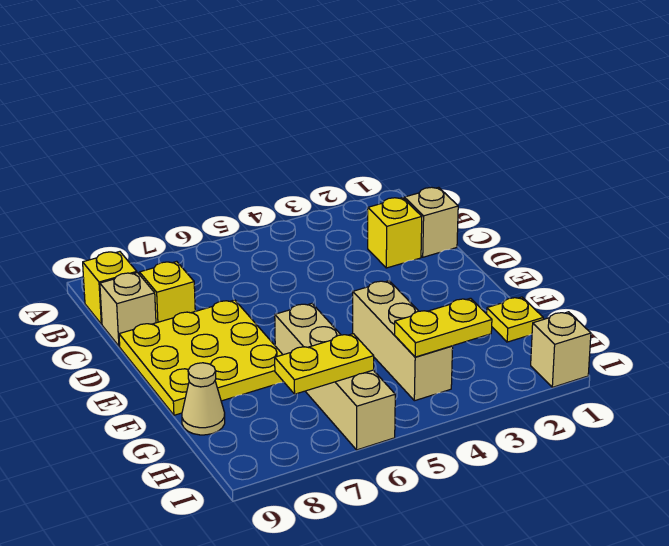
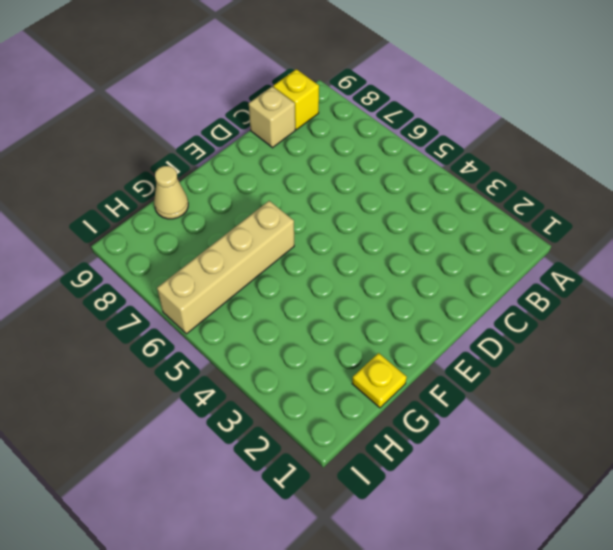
none -> tan 1x1 brick [404,187,458,257]
none -> yellow 1x1 brick [368,198,422,268]
none -> yellow 1x1 brick [140,261,195,323]

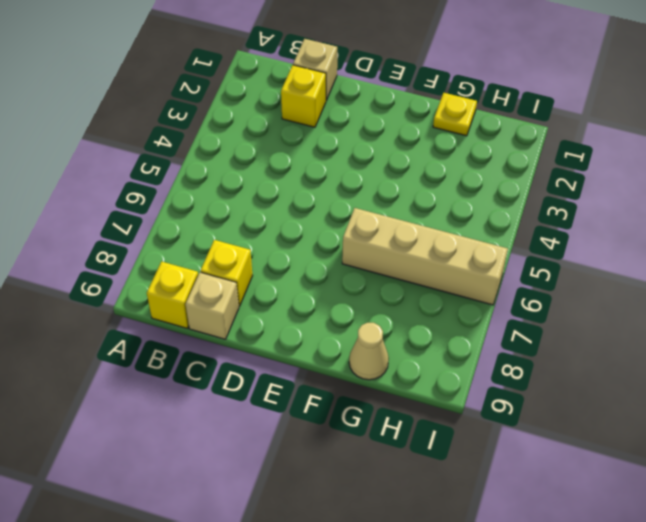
none -> yellow 3x3 plate [119,300,283,415]
none -> tan 1x3 brick [353,281,453,401]
none -> tan 1x1 brick [531,312,591,387]

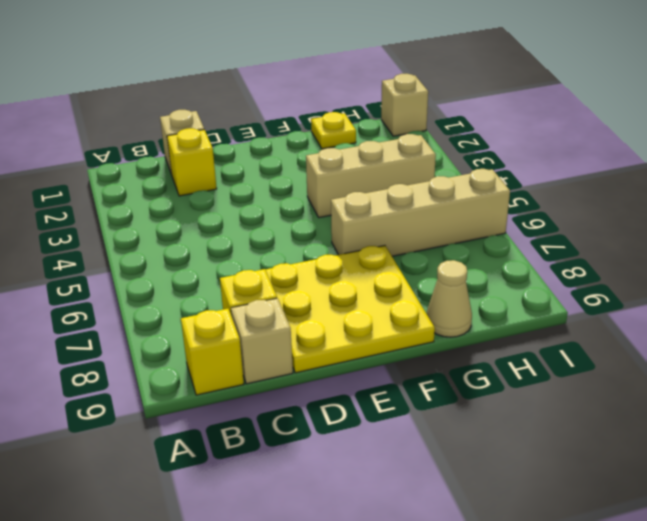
none -> yellow 1x2 plate [395,298,492,357]
none -> yellow 1x2 plate [275,334,374,394]

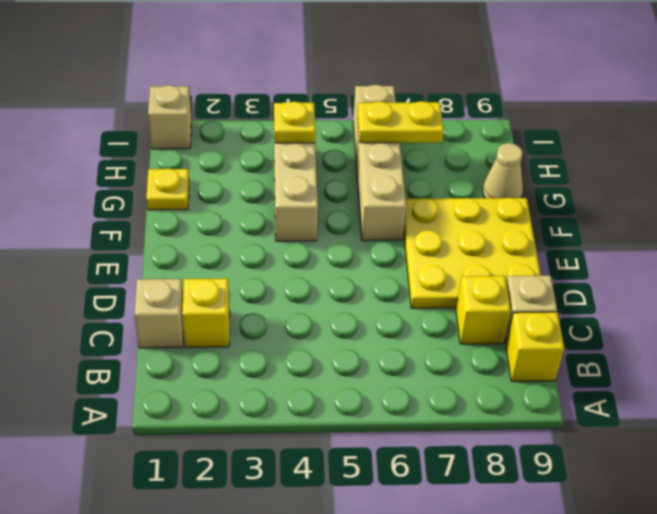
yellow 1x1 plate [274,102,316,143] -> yellow 1x2 plate [395,298,492,357]

